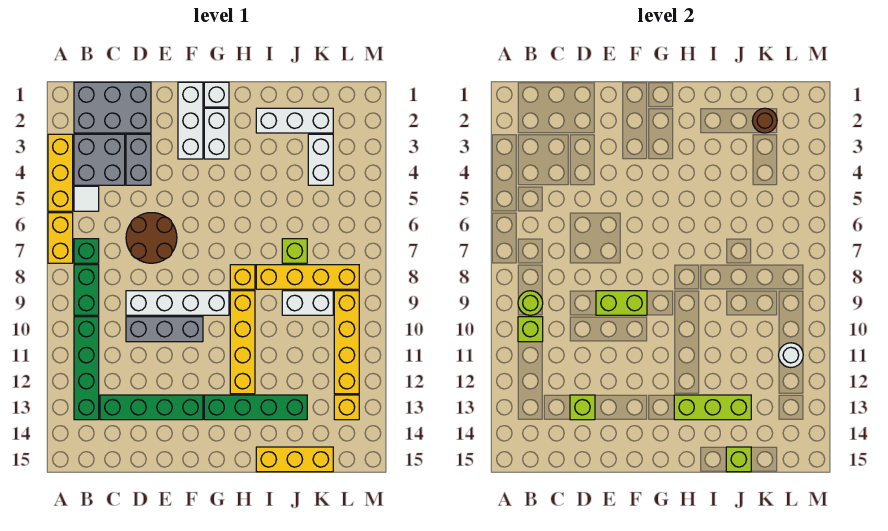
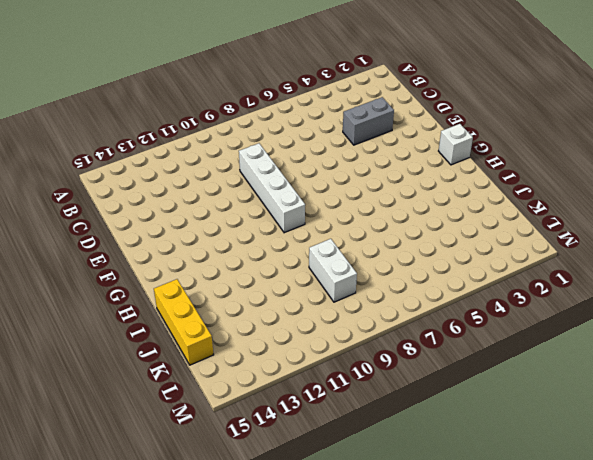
none -> yellow 1x3 brick [48,134,73,211]
none -> yellow 1x2 brick [48,213,73,263]
none -> grey 2x3 brick [74,82,151,133]
none -> grey 2x2 brick [74,134,125,185]

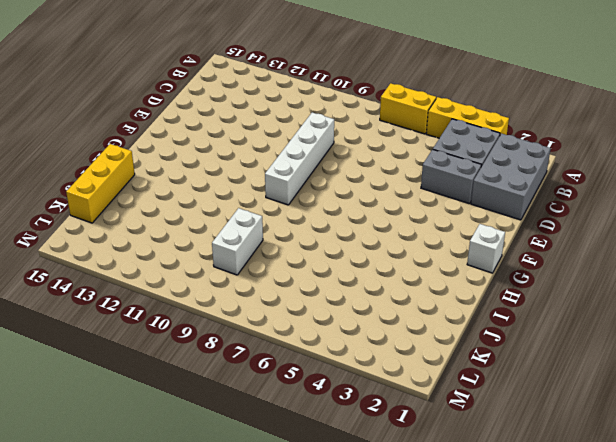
none -> white 1x1 tile [74,186,99,211]
none -> green 1x1 brick [74,239,99,263]
none -> green 1x2 brick [74,265,99,315]
none -> green 1x4 brick [74,317,99,420]

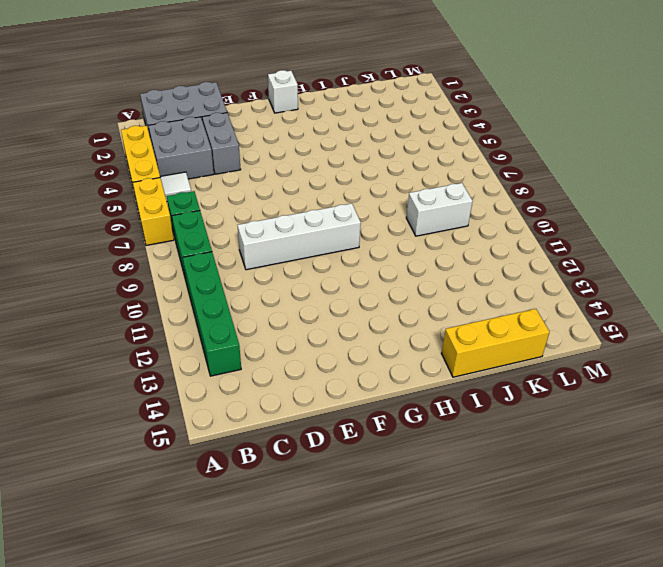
none -> green 1x4 brick [100,395,203,420]
none -> brown 2x2 round brick [126,213,177,263]
none -> grey 1x3 brick [126,317,203,342]
none -> white 1x3 brick [178,82,203,159]

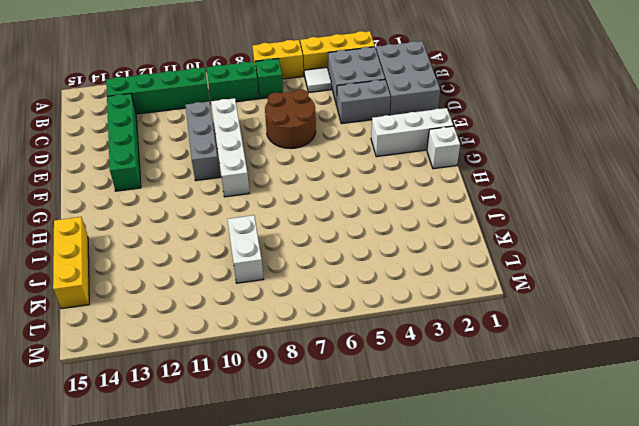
none -> white 1x2 brick [204,108,229,159]
none -> green 1x4 brick [204,395,307,420]
none -> yellow 1x1 brick [230,265,255,289]
none -> yellow 1x4 brick [230,291,255,394]

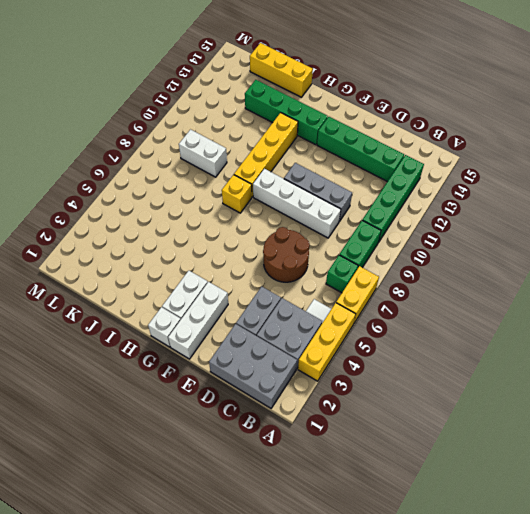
none -> white 1x3 brick [256,108,333,133]
none -> yellow 1x4 brick [256,265,359,289]
none -> lime 1x1 brick [282,239,307,263]
none -> white 1x2 brick [308,134,333,185]

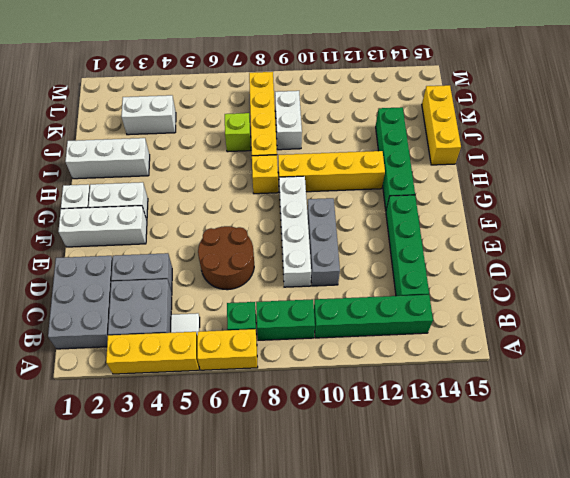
white 1x3 brick [65,138,150,179] -> white 1x3 brick turned to [256,108,333,133]
none -> yellow 1x4 brick [334,291,359,394]
none -> yellow 1x1 brick [334,395,359,420]
none -> lime 1x1 round brick [518,291,543,315]
none -> lime 1x1 brick [518,317,543,342]

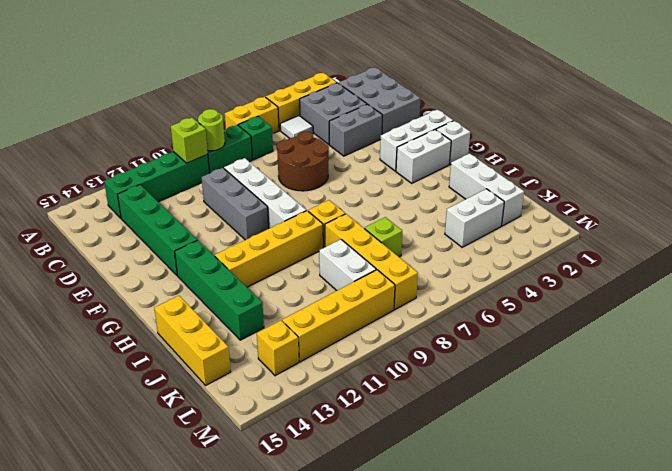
none -> lime 1x1 brick [570,395,595,420]
none -> lime 1x2 brick [596,291,647,315]
none -> lime 1x3 brick [674,395,751,420]
none -> lime 1x1 brick [726,447,751,472]

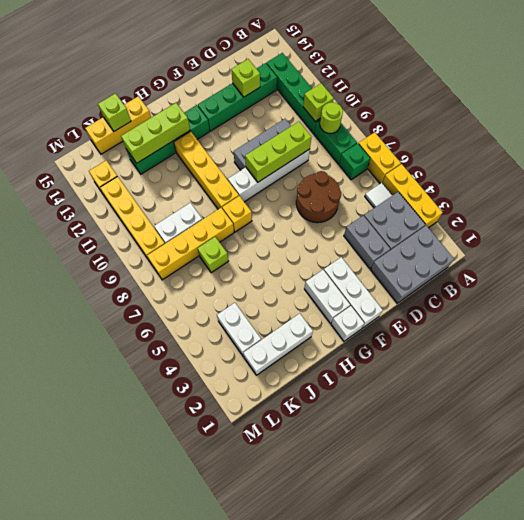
lime 1x3 brick [245,122,311,182] -> lime 1x2 brick [596,291,647,315]
none -> brown 1x1 round brick [752,108,777,133]
none -> white 1x1 round brick [779,343,803,368]

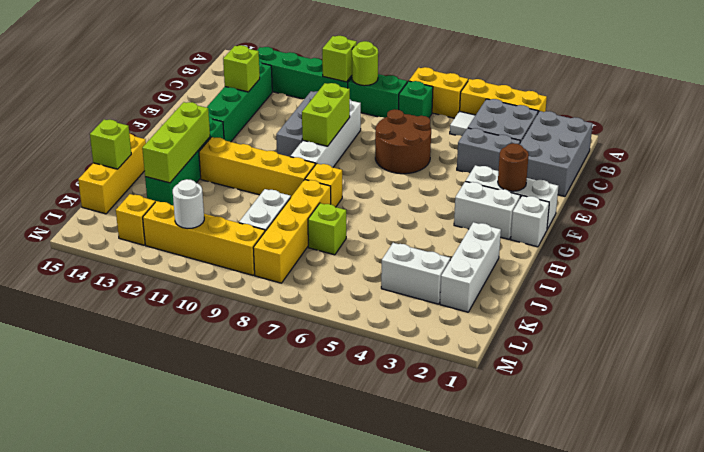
brown 1x1 round brick [498,143,529,191] -> brown 1x1 round brick moved to [752,108,777,133]

